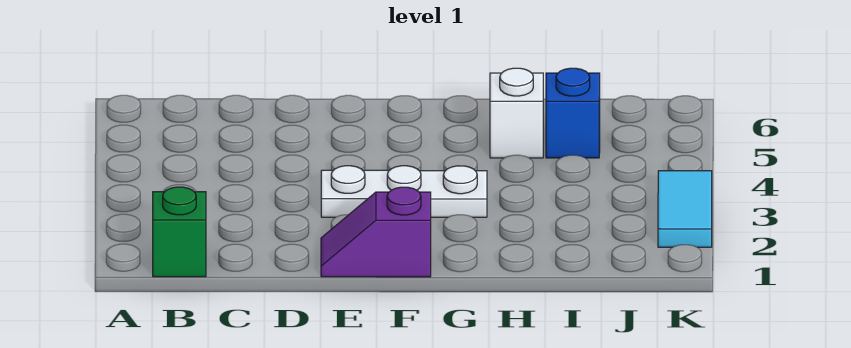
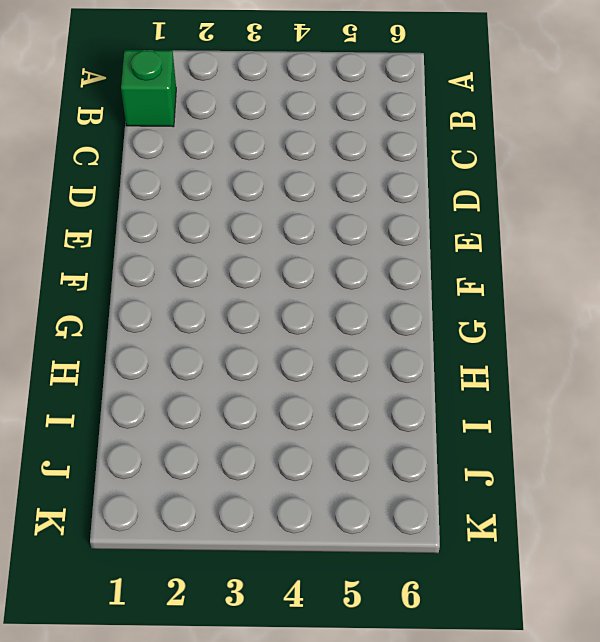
none -> purple 1x2 slope [321,187,431,277]
none -> white 1x3 plate [321,166,487,217]

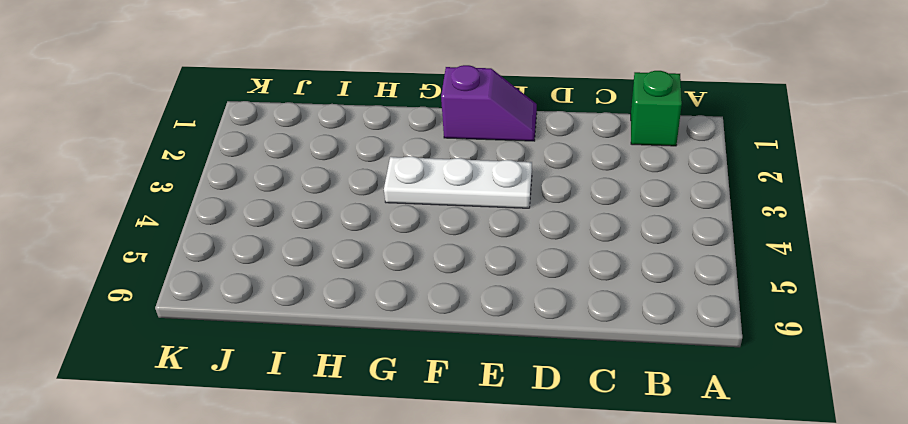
none -> white 1x1 brick [490,68,543,158]
none -> blue 1x1 brick [546,68,600,158]

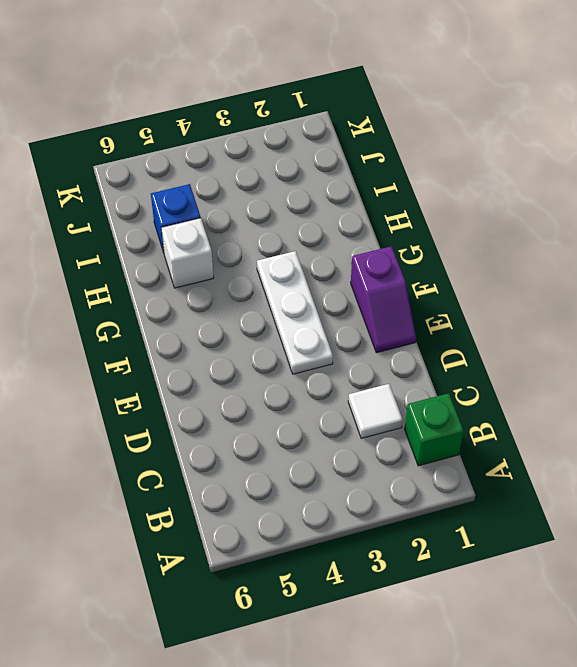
white 1x1 tile [348,384,403,438] -> none
none -> cyan 1x2 tile [658,171,712,247]

